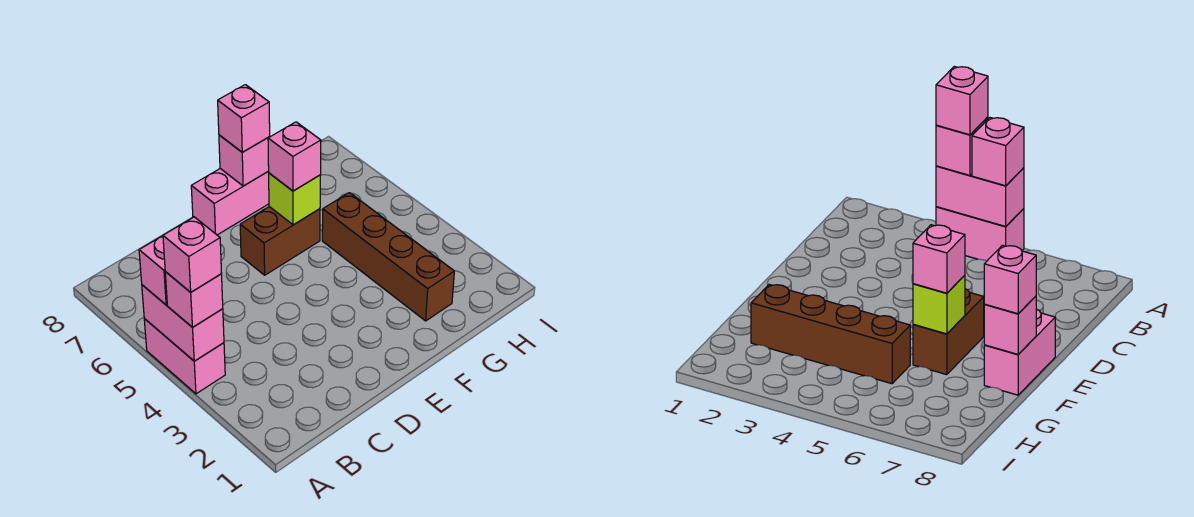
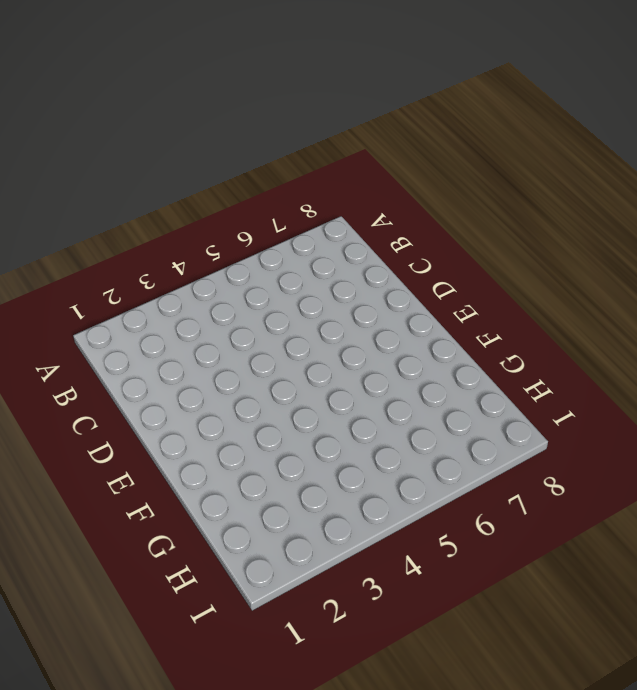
none -> pink 1x2 brick [144,319,225,394]
none -> brown 1x2 brick [240,207,320,275]
none -> pink 1x2 brick [191,169,269,235]

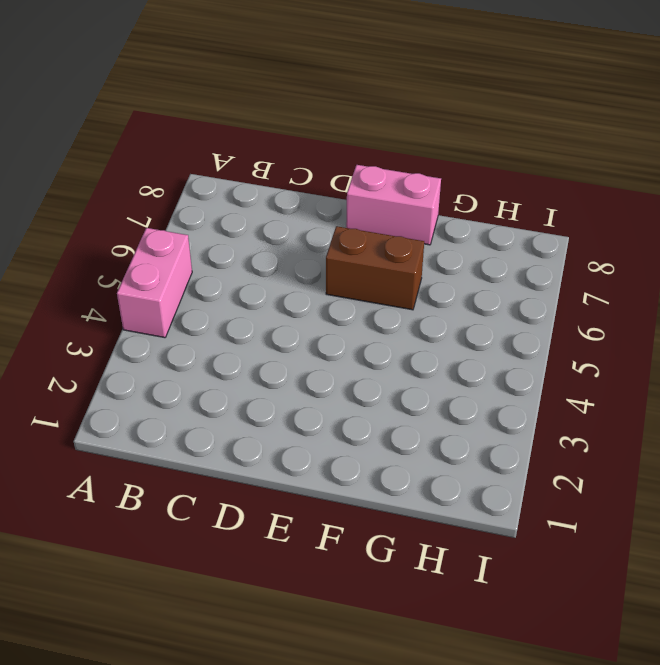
none -> brown 1x4 brick [322,193,454,321]
none -> pink 1x2 brick [142,285,224,361]
none -> lime 1x1 brick [269,173,320,225]

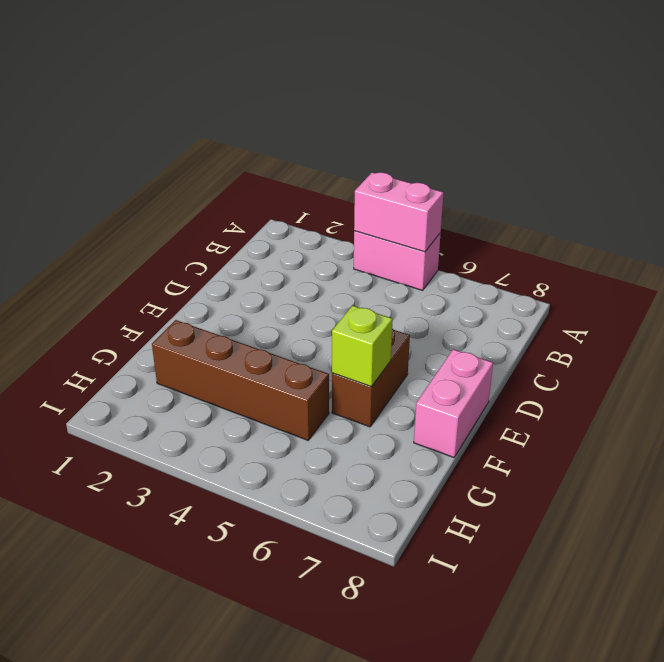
none -> pink 1x1 brick [219,135,269,186]
none -> pink 1x1 brick [165,272,223,327]
none -> pink 1x1 brick [139,236,167,305]

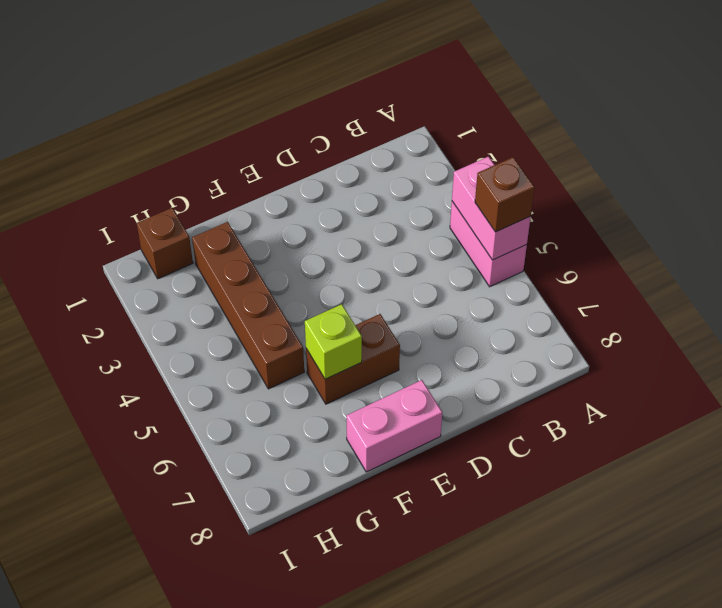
brown 1x1 brick [475,157,535,232] -> pink 1x1 brick [139,236,167,305]
brown 1x1 brick [137,208,193,279] -> none
none -> pink 1x1 brick [219,135,269,186]
none -> pink 1x1 brick [165,272,223,327]
none -> pink 1x1 brick [268,122,321,191]

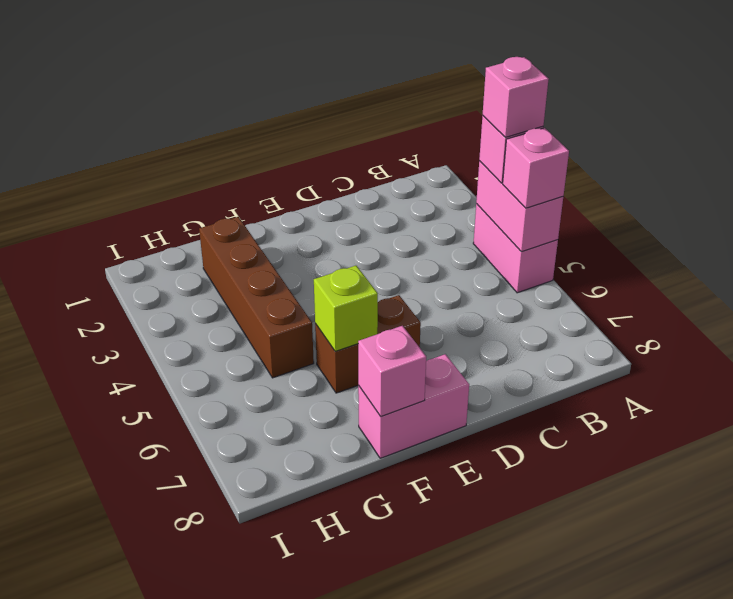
none -> pink 1x1 brick [268,122,321,191]
none -> pink 1x1 brick [218,85,270,152]

